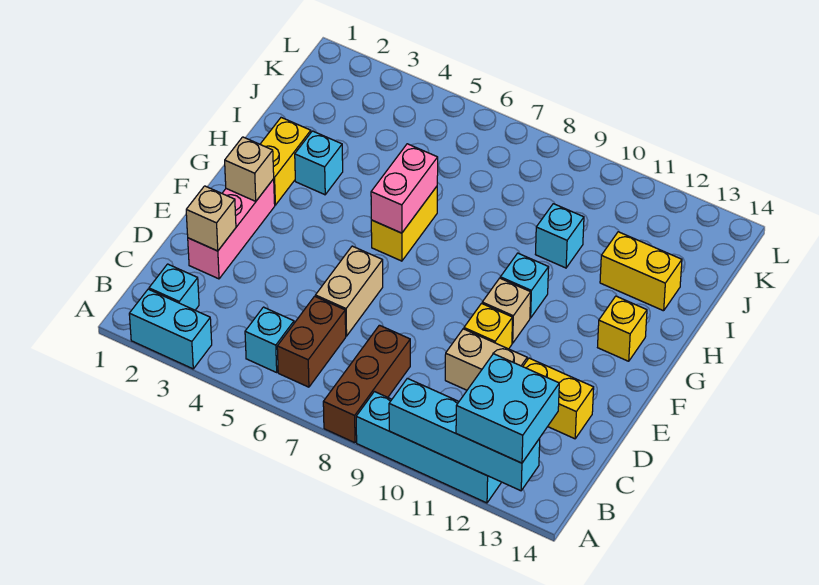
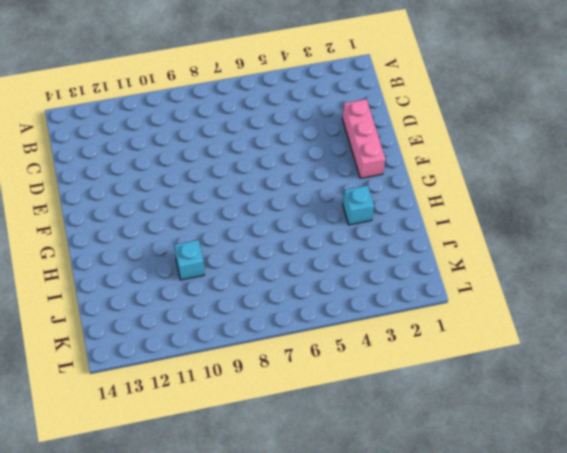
none -> cyan 1x2 brick [129,289,212,369]
none -> brown 1x3 brick [323,325,410,443]
none -> cyan 1x4 brick [356,392,501,503]

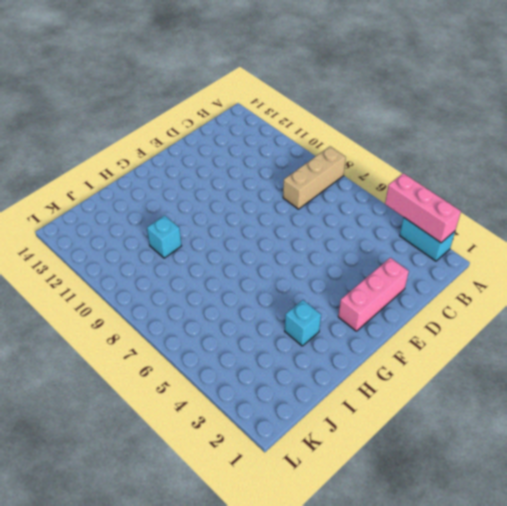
pink 1x3 brick [385,173,461,243] -> none
tan 1x3 brick [283,147,346,209] -> brown 1x3 brick [323,325,410,443]
none -> cyan 1x4 brick [356,392,501,503]
none -> cyan 1x1 brick [149,264,199,310]
none -> cyan 1x1 brick [245,307,294,372]

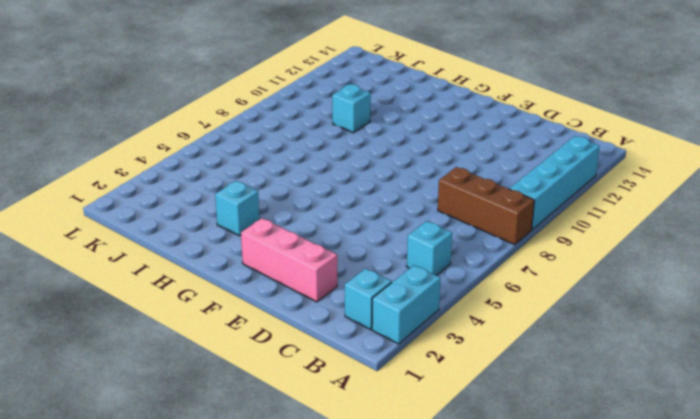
none -> brown 1x2 brick [277,296,346,387]
none -> tan 1x2 brick [315,246,383,336]
none -> tan 1x2 brick [445,329,527,390]

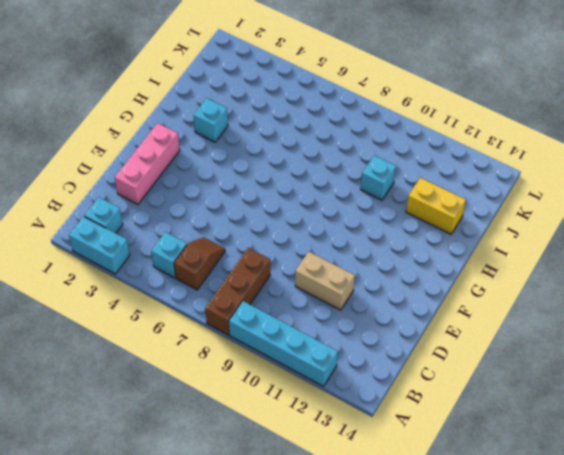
brown 1x2 slope [174,237,225,290] -> brown 1x2 brick [277,296,346,387]
none -> tan 1x2 brick [315,246,383,336]
none -> yellow 1x2 brick [523,358,594,439]
none -> yellow 1x1 brick [464,303,513,349]

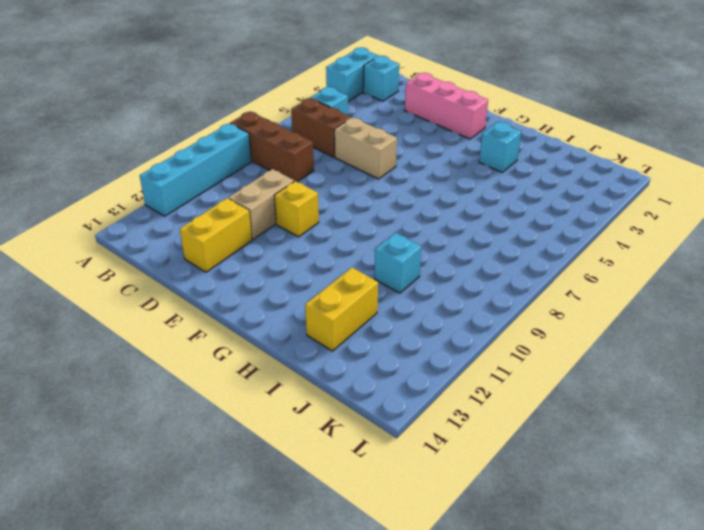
none -> tan 1x1 brick [482,278,531,343]
none -> yellow 1x2 brick [260,118,311,205]
none -> yellow 1x2 brick [371,187,437,261]

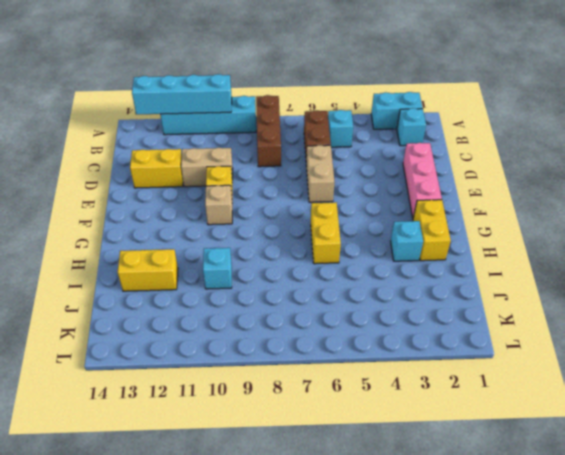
none -> cyan 1x1 brick [500,253,549,318]
none -> yellow 1x1 brick [598,296,647,361]
none -> tan 1x1 brick [186,186,236,251]

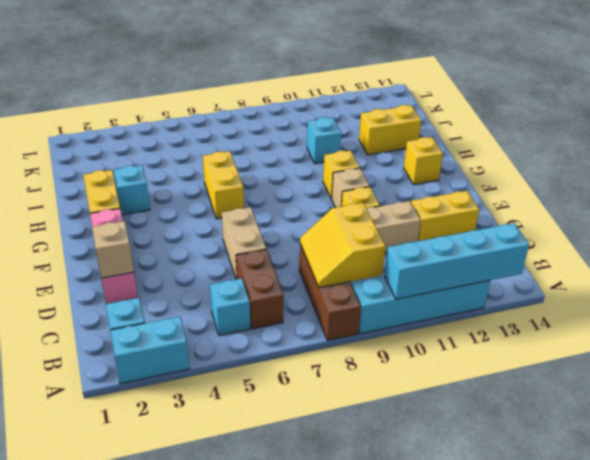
yellow 2x2 slope [300,203,386,288] -> none
yellow 1x1 brick [323,151,360,199] -> cyan 1x1 brick [500,253,549,318]
none -> tan 1x1 brick [225,137,274,201]
none -> pink 1x2 brick [371,144,438,233]
none -> cyan 2x2 brick [456,354,559,463]

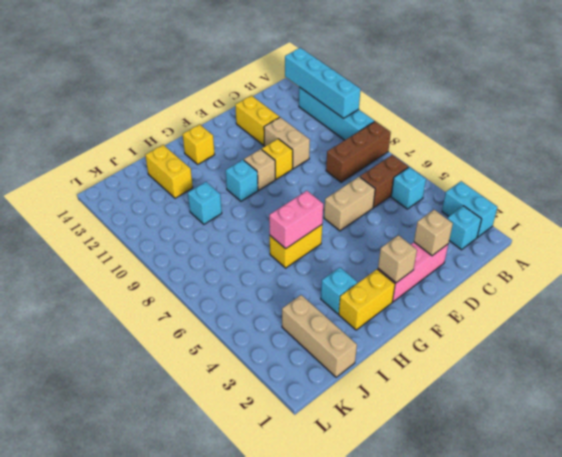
tan 1x3 brick [282,295,357,377] -> none
none -> cyan 2x2 brick [456,354,559,463]

